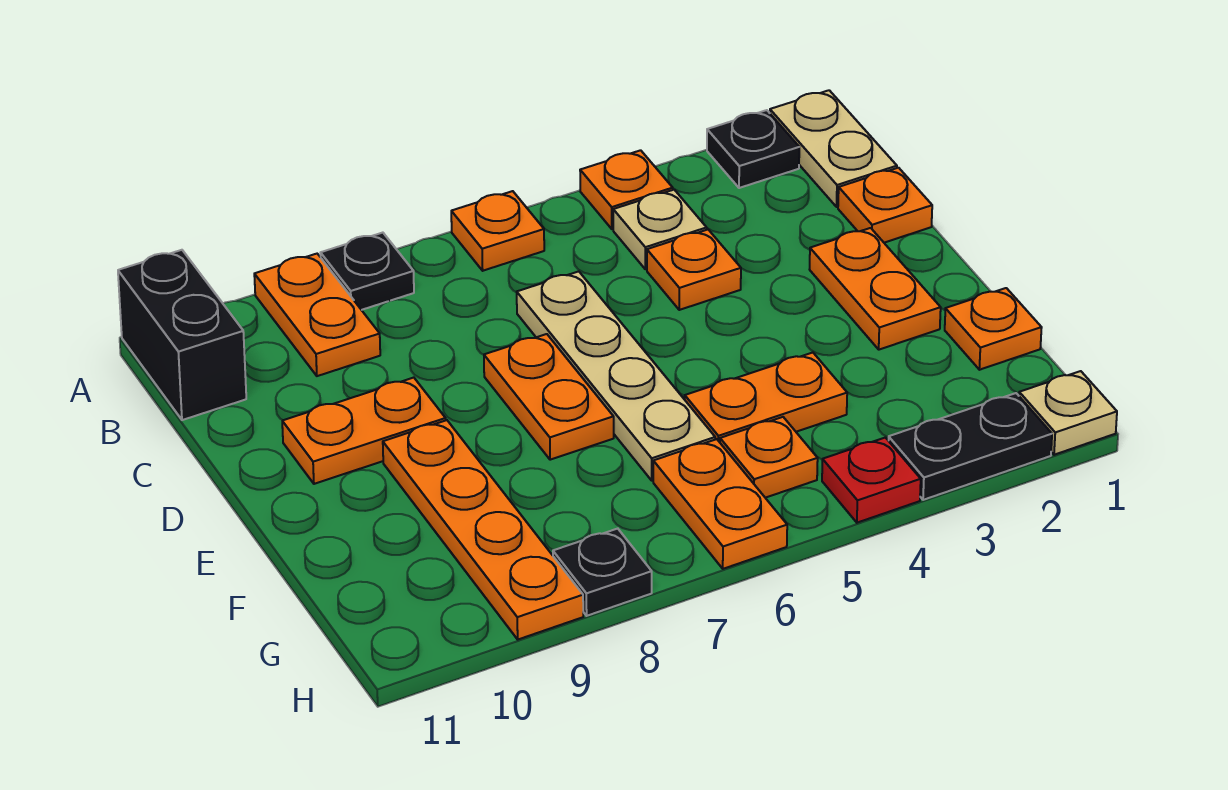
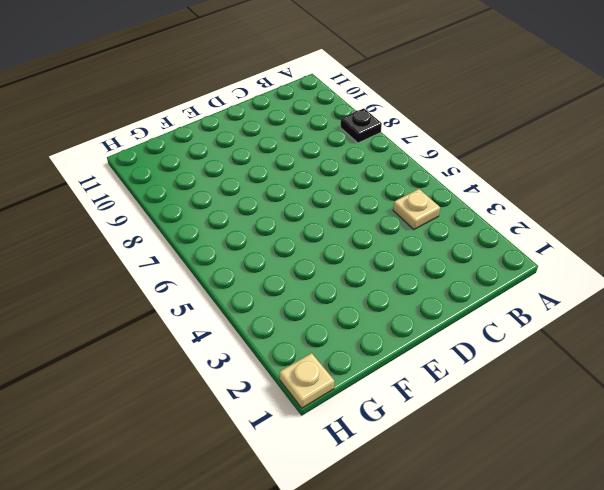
none -> tan 1x2 plate [770,90,897,207]
none -> black 1x1 plate [707,110,799,188]
none -> orange 1x1 plate [580,150,673,229]

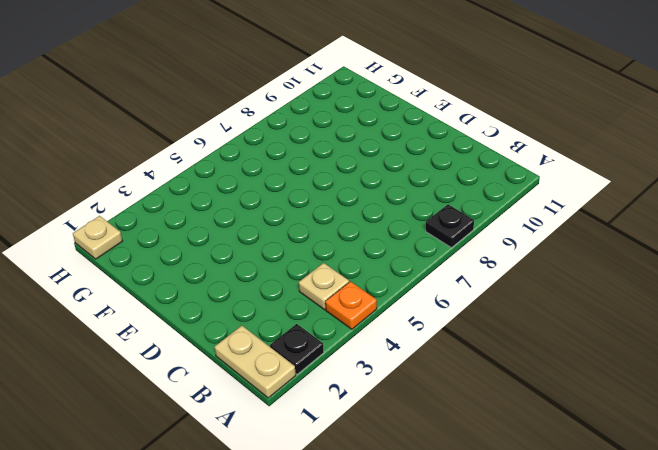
none -> orange 1x1 plate [451,191,544,271]
none -> orange 1x2 plate [254,254,380,376]
none -> black 1x2 brick [118,250,246,420]

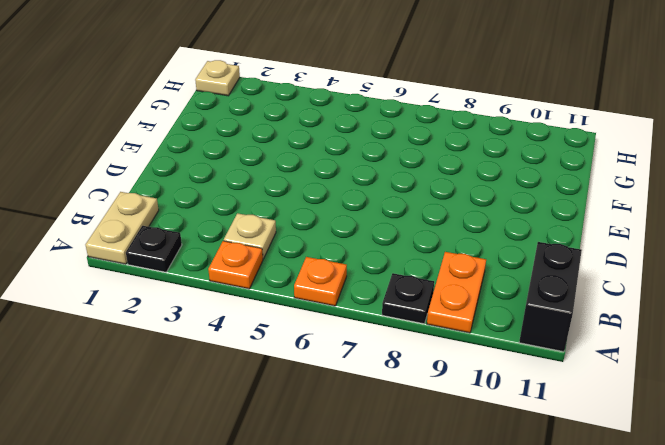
none -> orange 1x1 plate [838,168,932,243]
none -> orange 1x1 plate [647,230,741,310]
none -> tan 1x4 plate [517,271,715,480]

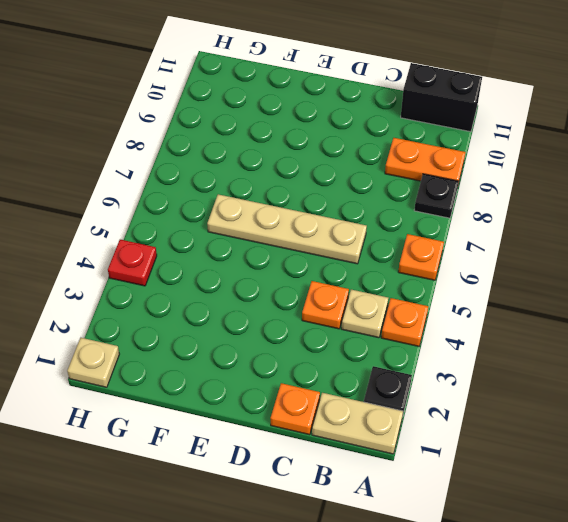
none -> orange 1x2 plate [810,228,941,350]
none -> orange 1x2 plate [484,334,614,460]
none -> orange 1x2 plate [282,378,446,484]

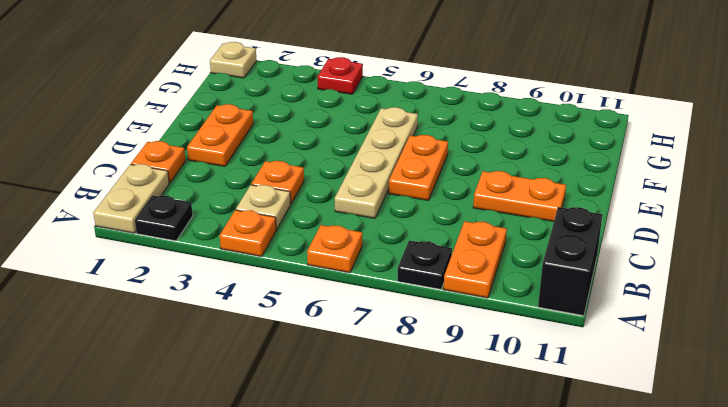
none -> orange 1x4 plate [383,420,583,639]
none -> orange 1x1 plate [945,288,1042,370]
none -> orange 1x2 plate [685,353,847,442]

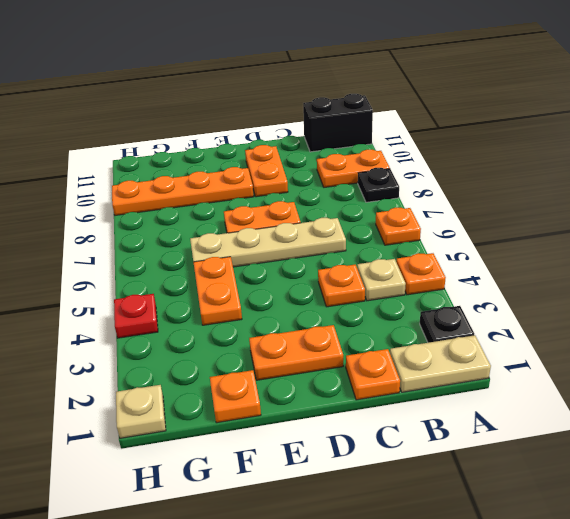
none -> orange 1x1 plate [720,417,818,498]
none -> orange 1x2 plate [653,439,787,569]
none -> black 1x2 plate [889,393,1052,500]

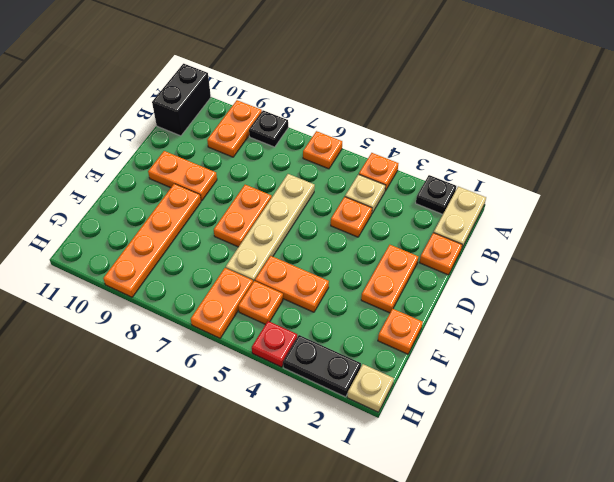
none -> black 1x1 plate [553,529,652,616]

